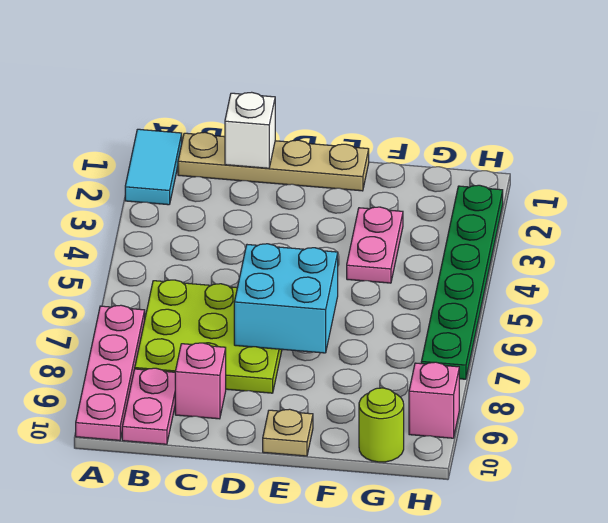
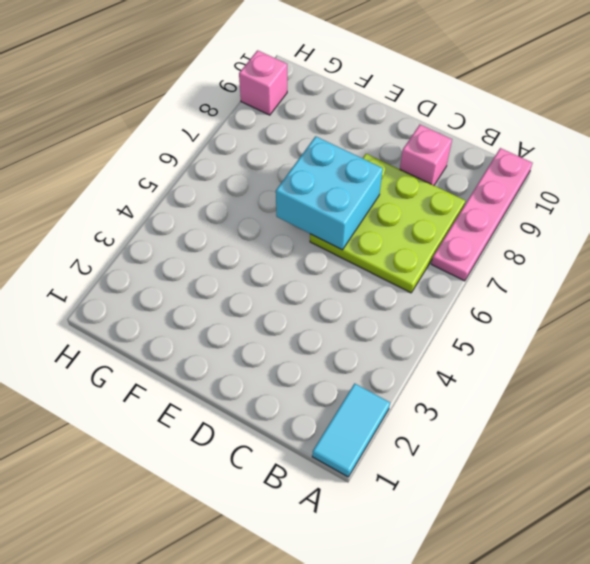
none -> tan 1x4 plate [178,133,369,191]
none -> pink 1x2 plate [122,368,175,444]
none -> tan 1x1 plate [263,409,313,456]

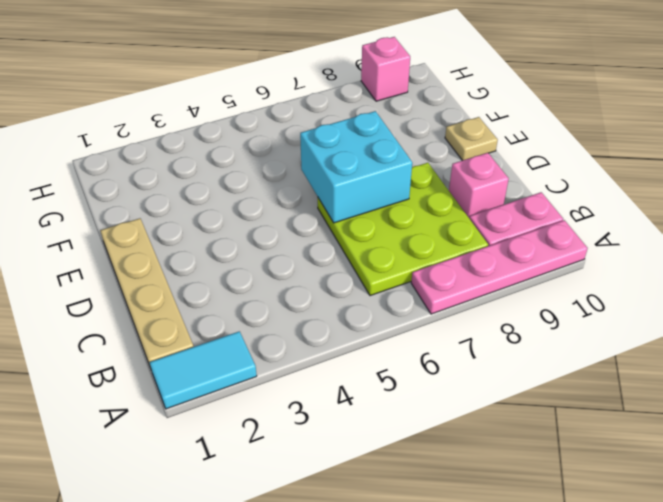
none -> pink 1x2 plate [347,207,403,283]
none -> lime 1x1 round brick [359,388,404,462]
none -> green 1x6 plate [421,185,503,379]

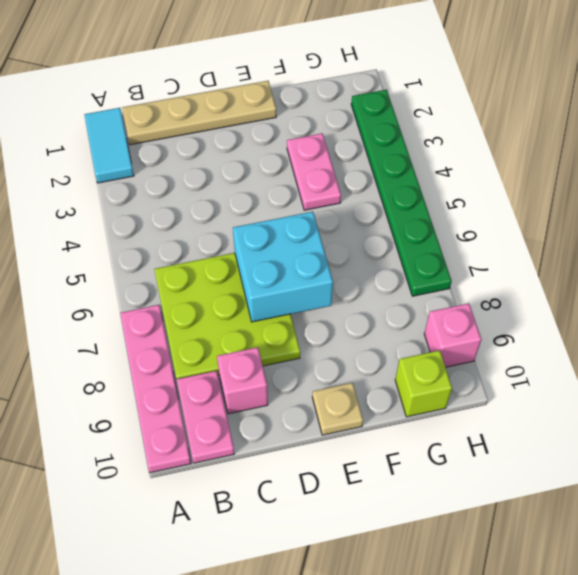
lime 1x1 brick [395,350,452,417] -> lime 1x1 round brick [359,388,404,462]
none -> white 1x1 brick [225,92,275,168]

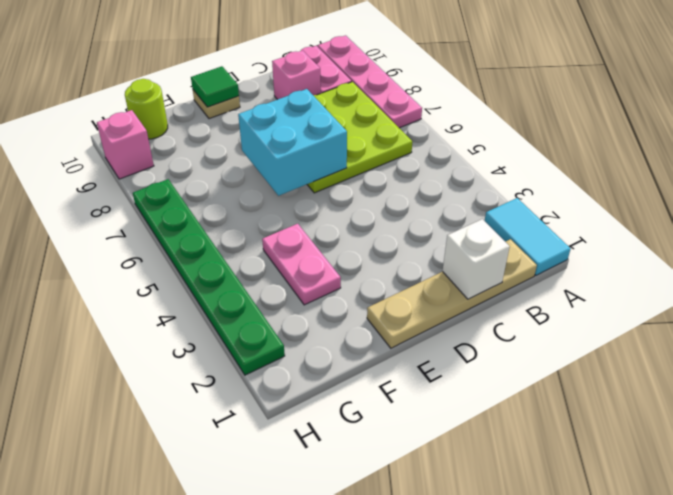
green 1x1 tile [191,66,239,107] -> none

